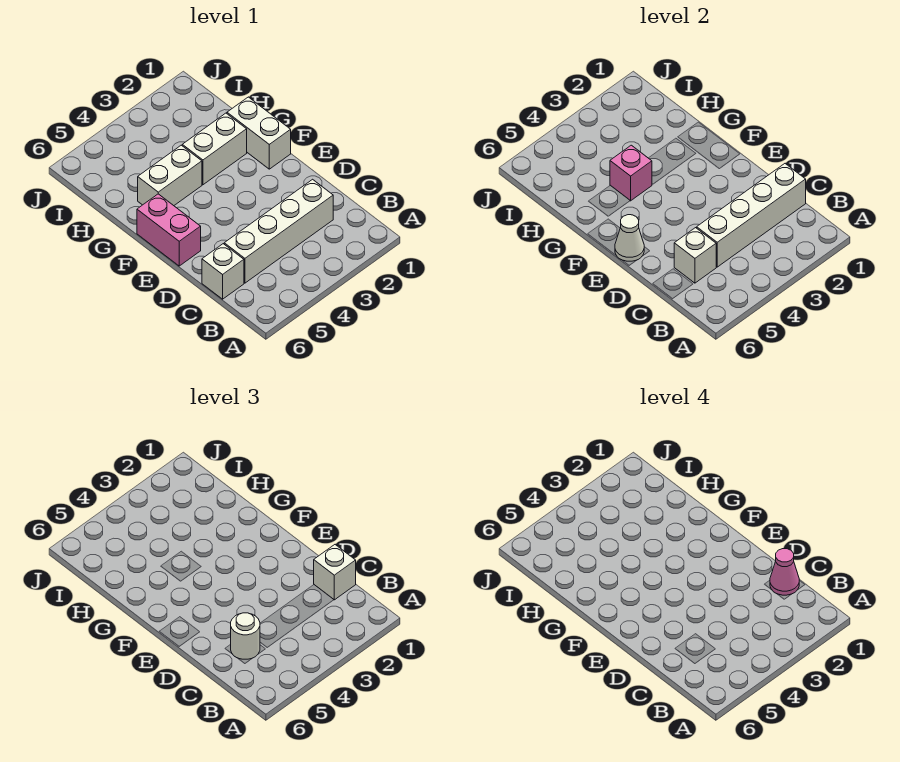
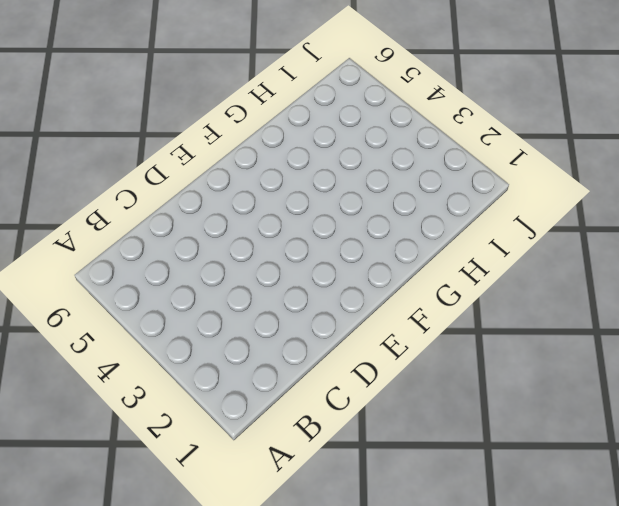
none -> white 1x4 brick [224,179,333,283]
none -> white 1x1 brick [202,244,244,299]
none -> pink 1x2 brick [137,194,201,266]

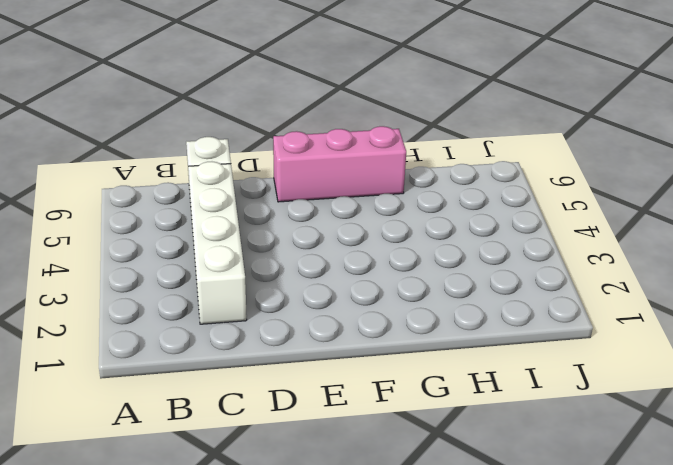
pink 1x3 brick [273,126,406,202] -> pink 1x2 brick [137,194,201,266]
none -> white 1x2 brick [227,97,291,169]
none -> white 1x2 brick [182,113,247,185]
none -> white 1x2 brick [138,145,202,206]

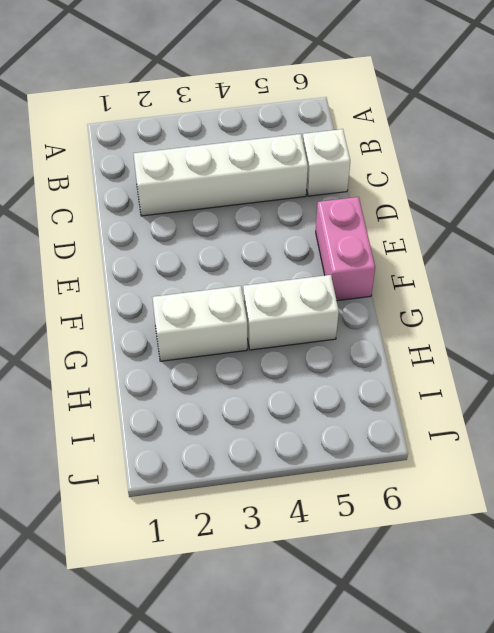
none -> white 1x2 brick [227,97,291,169]
none -> white 1x4 brick [697,164,806,267]
none -> white 1x1 brick [674,228,716,283]

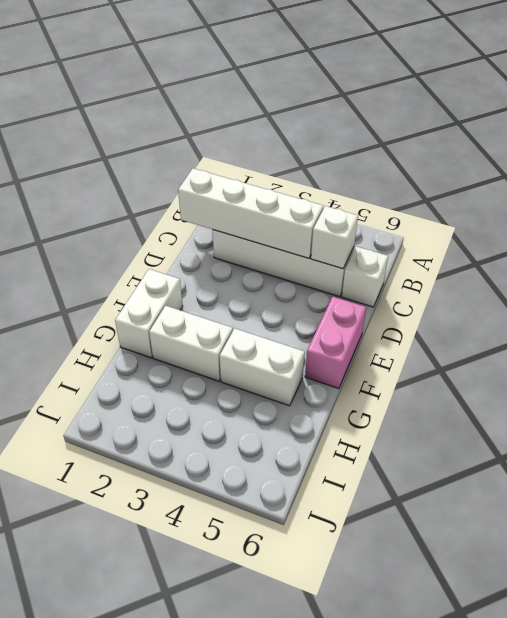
none -> white 1x1 cone [615,215,644,261]
none -> pink 1x1 brick [610,145,652,201]
none -> white 1x1 brick [314,545,356,600]

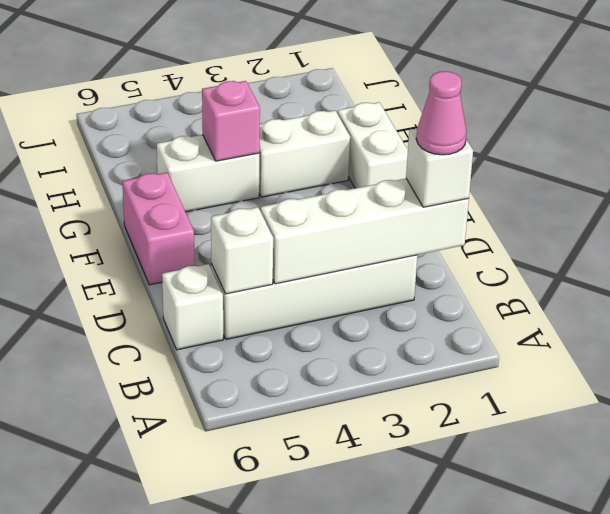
none -> white 1x1 cone [615,215,644,261]
none -> white 1x1 round brick [231,613,260,659]

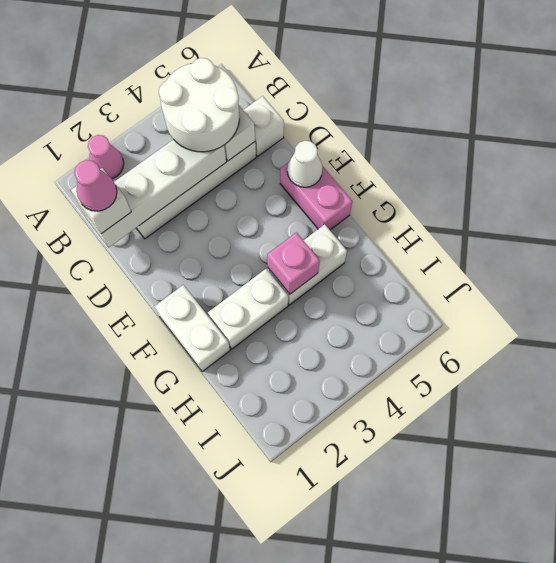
pink 1x1 cone [88,135,124,179] -> none
white 2x2 round brick [159,58,239,152] -> white 1x1 round brick [231,613,260,659]

